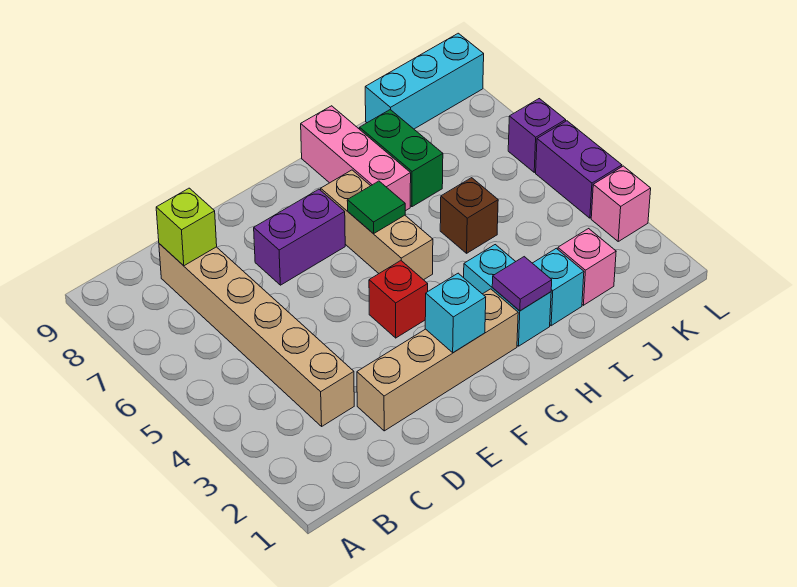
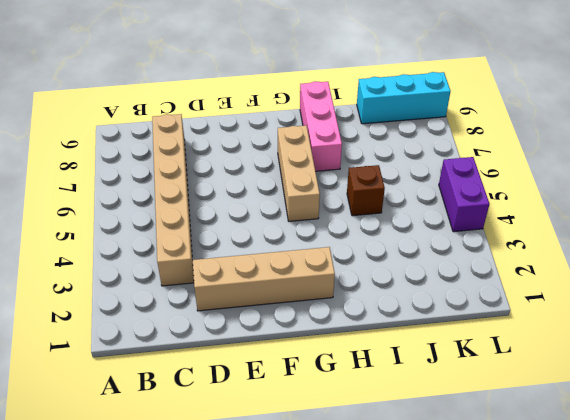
none -> purple 1x2 brick [254,189,345,285]
none -> red 1x1 brick [369,261,428,338]
none -> cyan 1x2 brick [464,245,551,346]

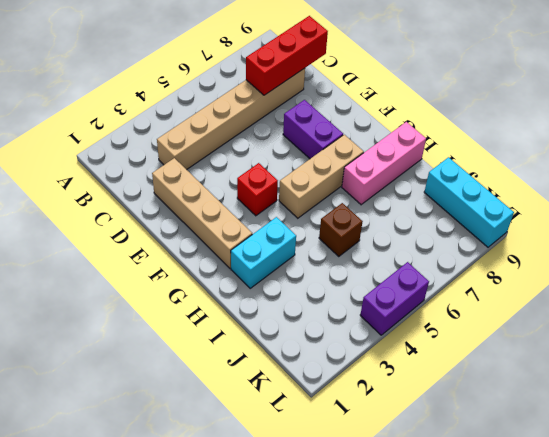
red 1x3 brick [246,16,328,95] -> lime 1x1 brick [156,188,217,266]
none -> cyan 1x1 brick [533,248,584,326]
none -> green 1x2 brick [360,110,443,207]
none -> pink 1x1 brick [558,229,616,305]

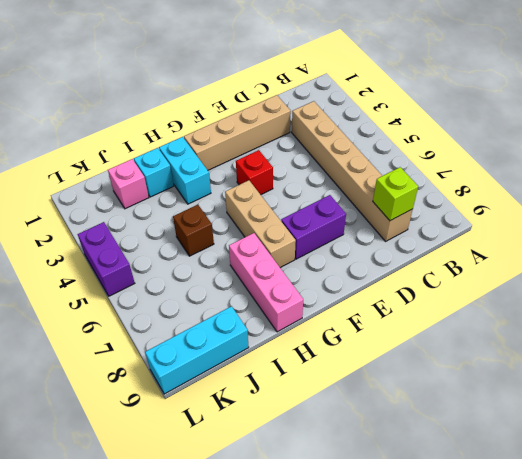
none -> green 1x2 brick [360,110,443,207]
none -> pink 1x1 brick [591,166,651,241]
none -> purple 1x1 brick [508,99,566,172]

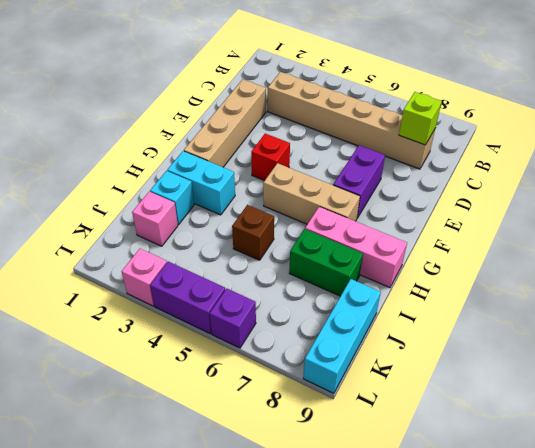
none -> cyan 1x1 brick [425,273,486,353]
none -> green 1x1 tile [347,181,405,234]
none -> purple 1x1 tile [492,257,552,311]

